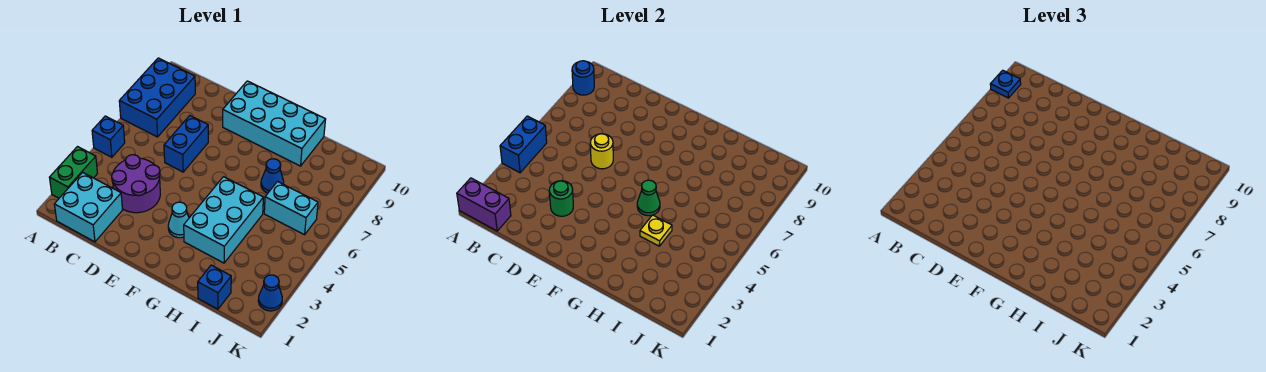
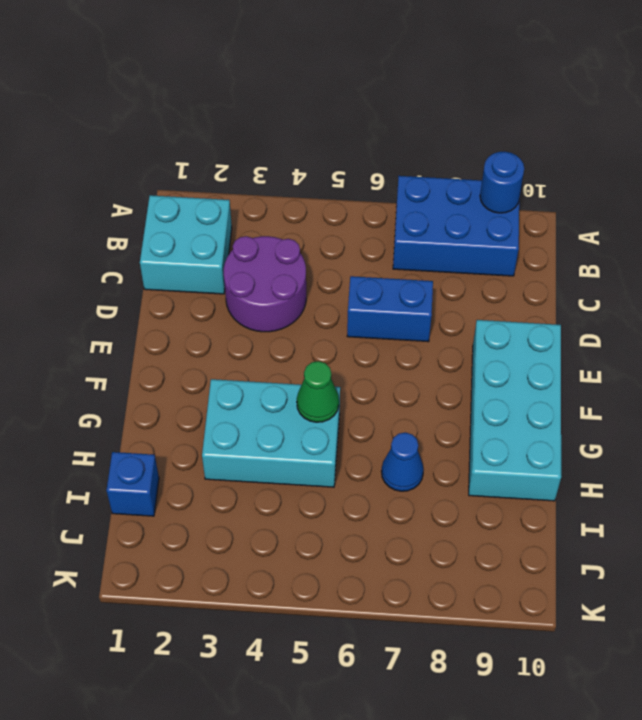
none -> green 1x2 brick [49,147,97,198]
none -> blue 1x1 brick [92,116,125,157]
none -> cyan 1x1 cone [168,202,189,238]

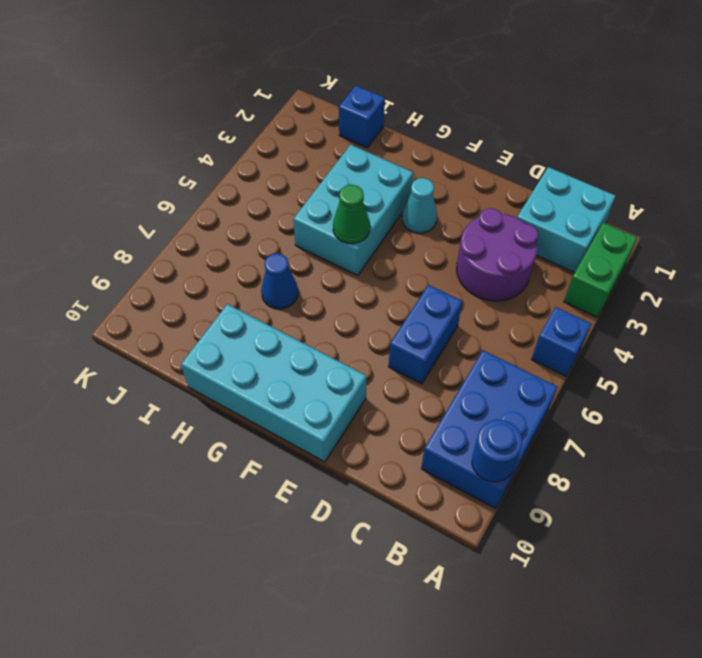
none -> cyan 1x2 brick [264,182,318,235]
none -> blue 1x1 cone [258,275,282,311]
none -> purple 1x2 brick [457,178,511,231]

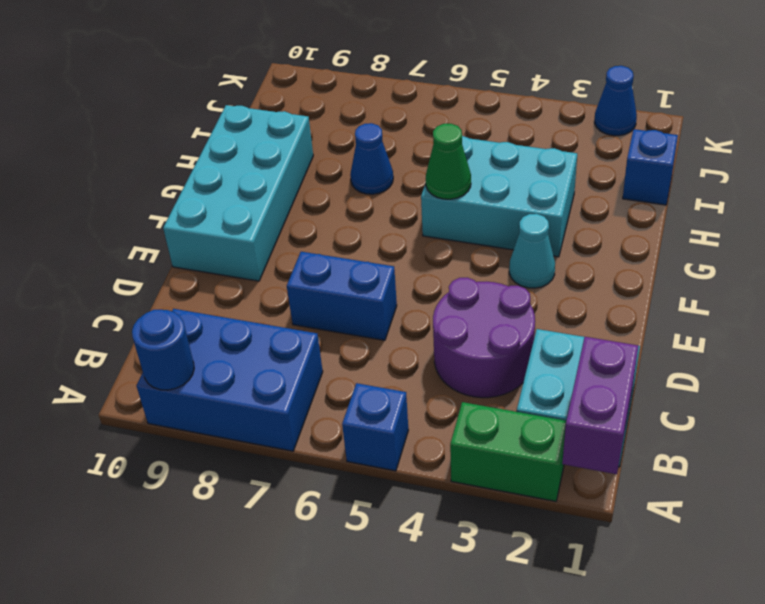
none -> cyan 1x2 brick [264,182,318,235]
none -> blue 1x2 brick [500,116,547,173]
none -> green 1x1 round brick [549,181,573,216]

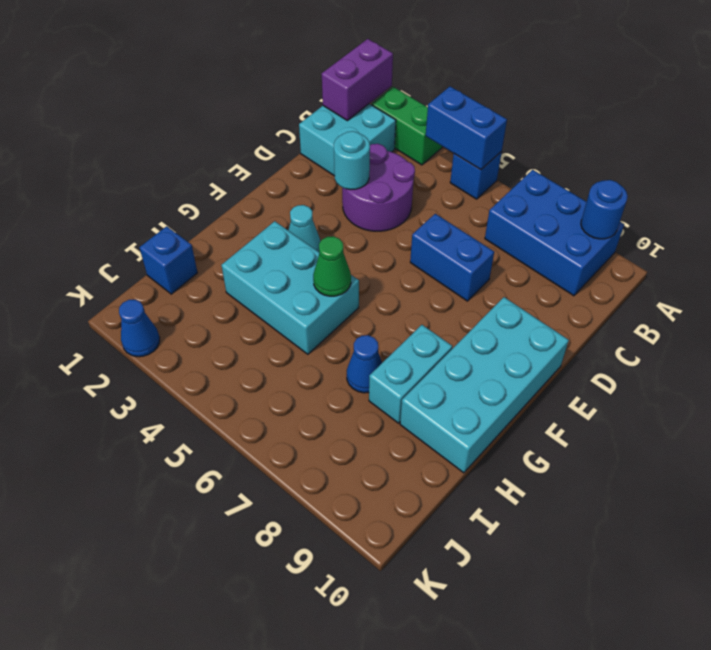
cyan 1x1 round brick [334,131,370,190] -> green 1x1 round brick [549,181,573,216]
cyan 1x2 brick [369,325,452,423] -> cyan 1x2 brick moved to [264,182,318,235]
none -> yellow 1x1 round brick [590,134,613,169]
none -> yellow 1x1 plate [640,215,672,246]
none -> blue 1x1 plate [990,70,1021,98]

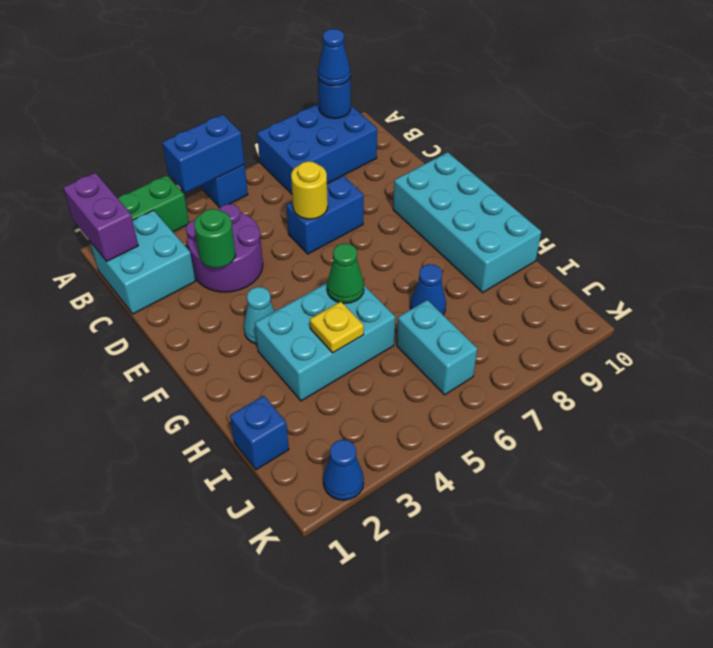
blue 1x1 cone [318,29,350,86] -> blue 1x1 plate [990,70,1021,98]

